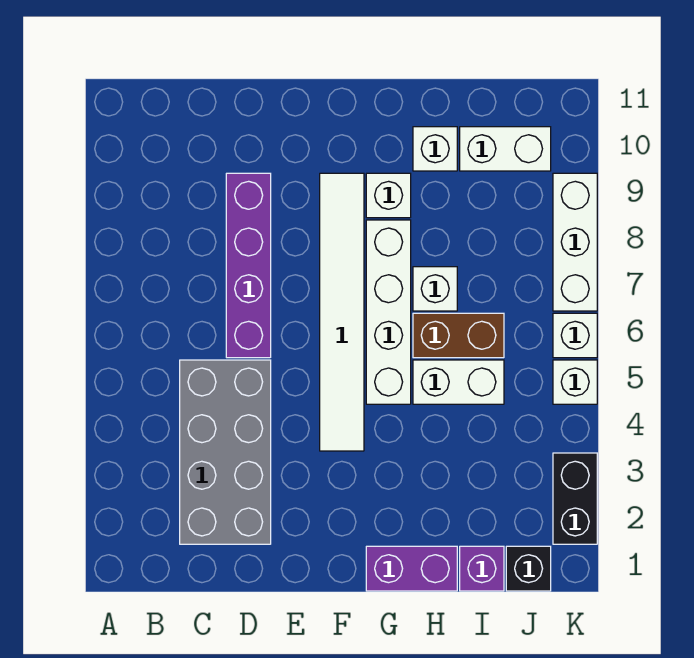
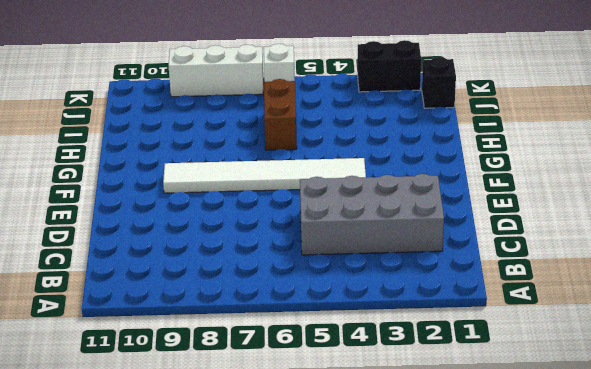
none -> purple 1x4 brick [226,173,271,358]
none -> purple 1x2 brick [366,546,457,591]
none -> white 1x4 brick [366,220,411,404]

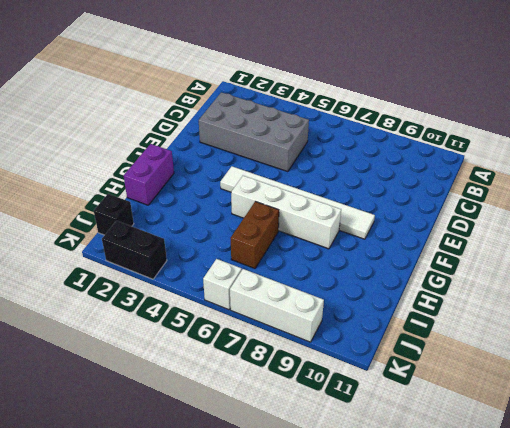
none -> purple 1x4 brick [226,173,271,358]
none -> white 1x1 brick [366,173,411,218]
none -> white 1x2 brick [413,360,504,404]

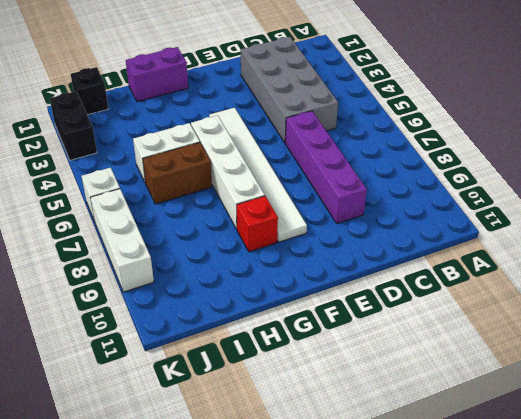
red 1x1 brick [237,196,278,252] -> white 1x1 brick [366,173,411,218]
none -> white 1x1 brick [413,267,457,311]
none -> white 1x1 brick [413,127,457,171]
none -> purple 1x1 brick [460,546,504,591]

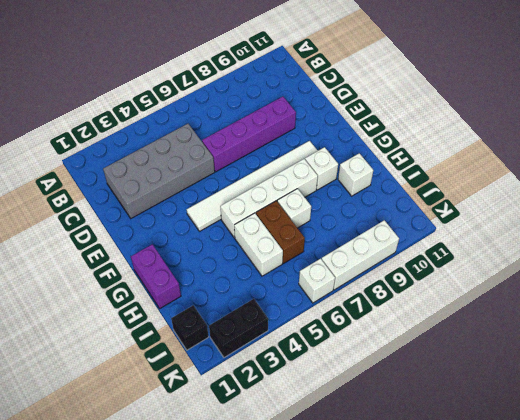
none -> purple 1x1 brick [460,546,504,591]
none -> white 1x2 brick [460,127,551,171]
none -> white 1x1 brick [553,360,597,404]

